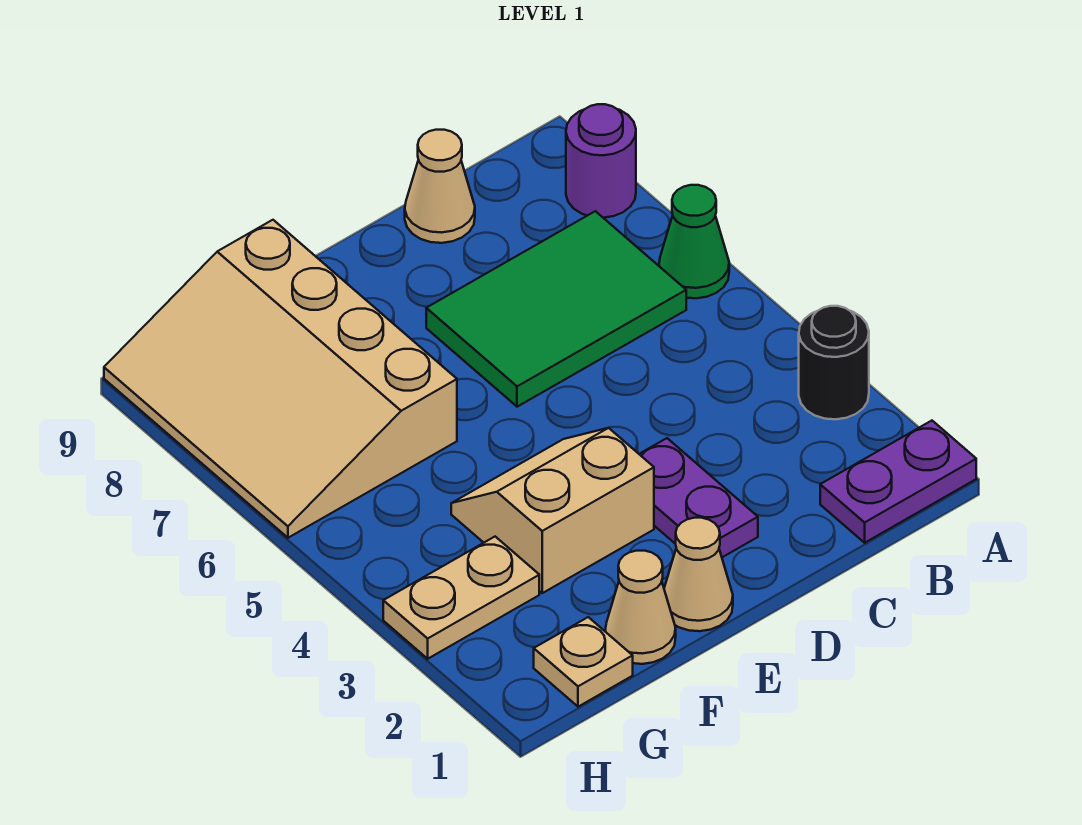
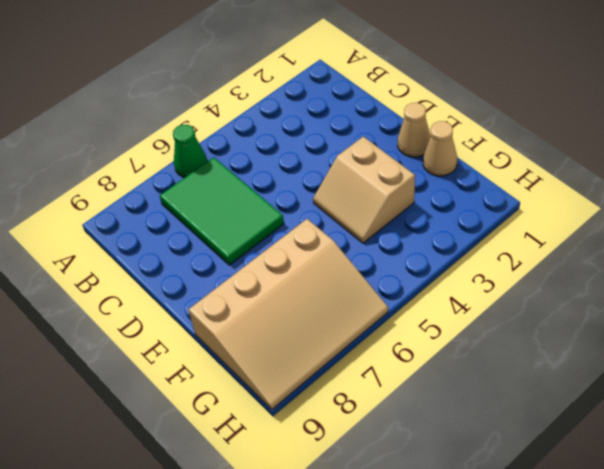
none -> purple 1x2 plate [820,421,976,543]
none -> black 1x1 round brick [799,306,869,419]
none -> purple 1x1 round brick [566,104,636,218]

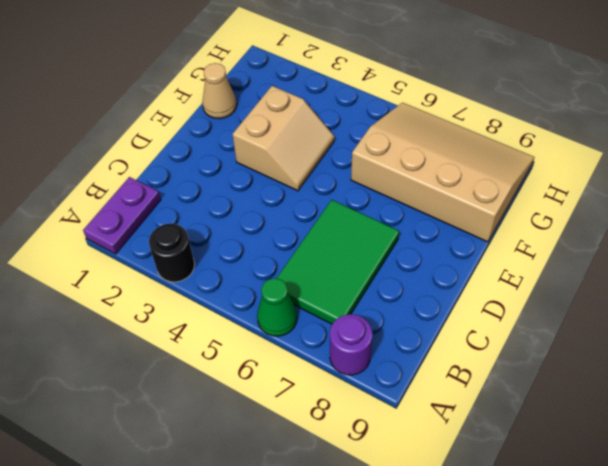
none -> tan 1x1 cone [405,130,475,243]
none -> purple 1x2 plate [639,438,758,557]
none -> tan 1x1 cone [664,518,733,631]

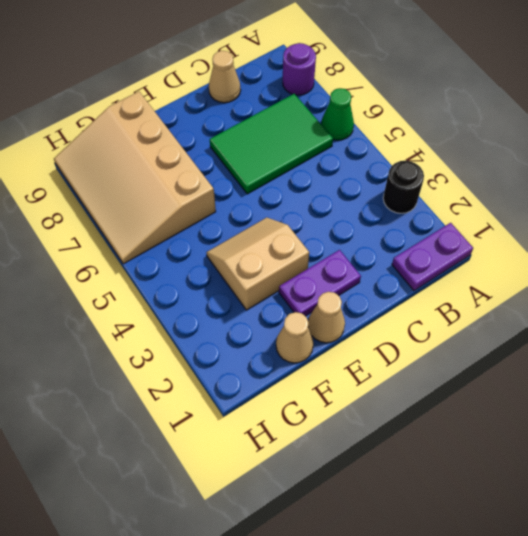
purple 1x2 plate [279,250,361,316] -> purple 1x2 plate turned to [639,438,758,557]
none -> tan 1x1 plate [534,617,633,707]
none -> tan 1x2 plate [383,537,539,659]

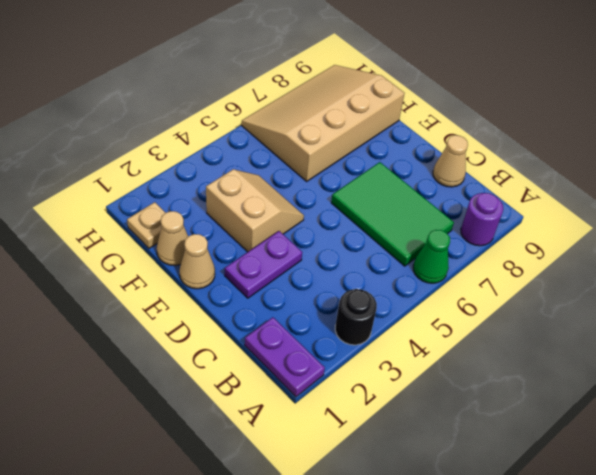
none -> tan 1x2 plate [383,537,539,659]

